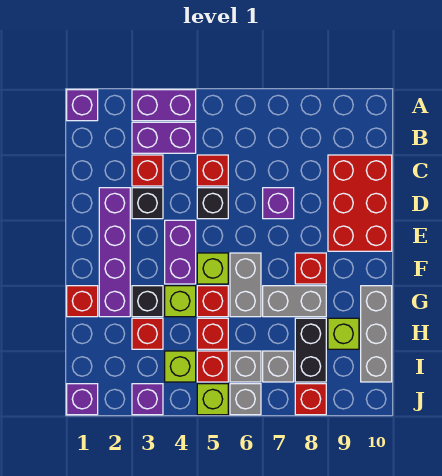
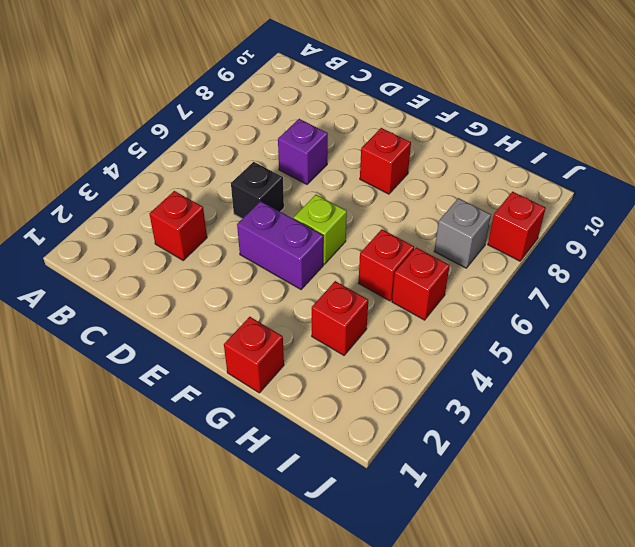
none -> purple 1x1 brick [67,90,98,121]
none -> purple 1x2 brick [132,90,196,121]
none -> purple 1x2 brick [132,122,196,153]
none -> red 1x1 brick [197,155,228,186]

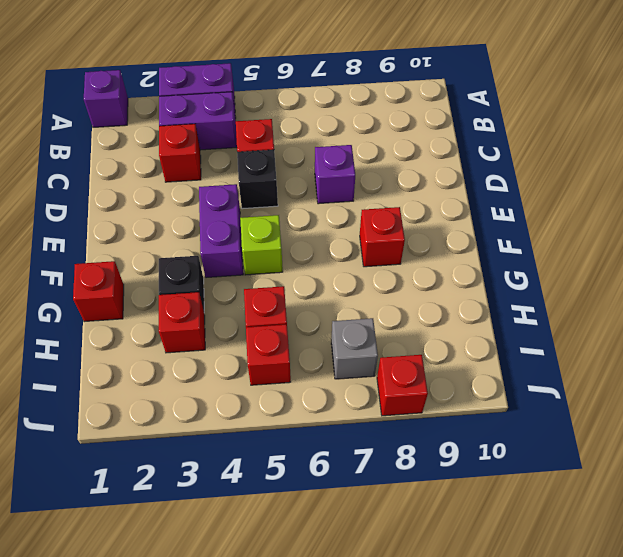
none -> red 2x3 brick [328,155,392,251]
none -> purple 1x4 brick [99,188,130,317]
none -> black 1x1 brick [132,188,163,219]
none -> grey 1x2 brick [230,253,261,317]

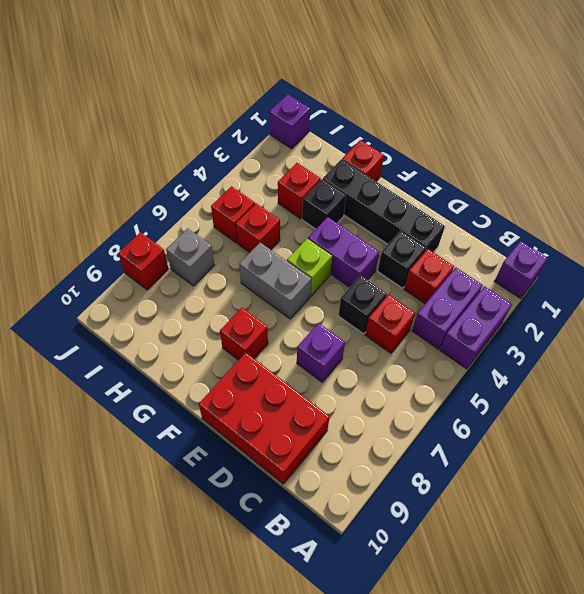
black 1x4 brick [323,159,445,252] -> purple 1x4 brick [99,188,130,317]
none -> lime 1x1 brick [165,286,196,317]
none -> red 1x1 brick [197,286,228,317]
none -> grey 1x2 brick [263,286,326,317]
none -> grey 1x3 brick [361,286,392,382]

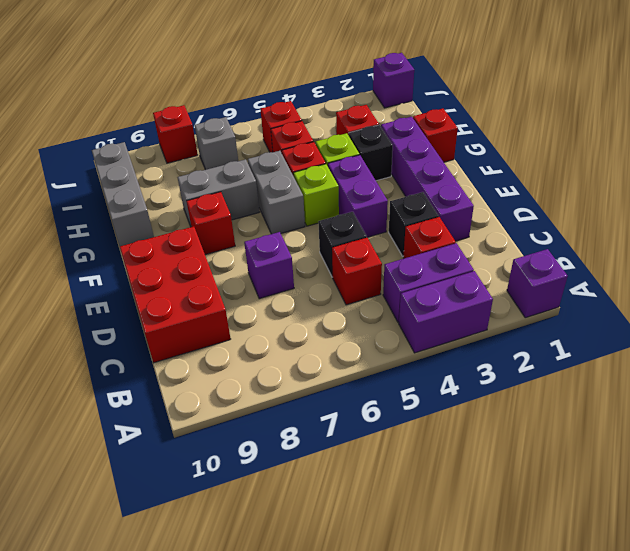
none -> black 1x2 brick [295,318,326,382]
none -> lime 1x1 brick [328,318,359,349]
none -> lime 1x1 brick [165,351,196,382]
none -> grey 1x1 brick [230,351,261,382]

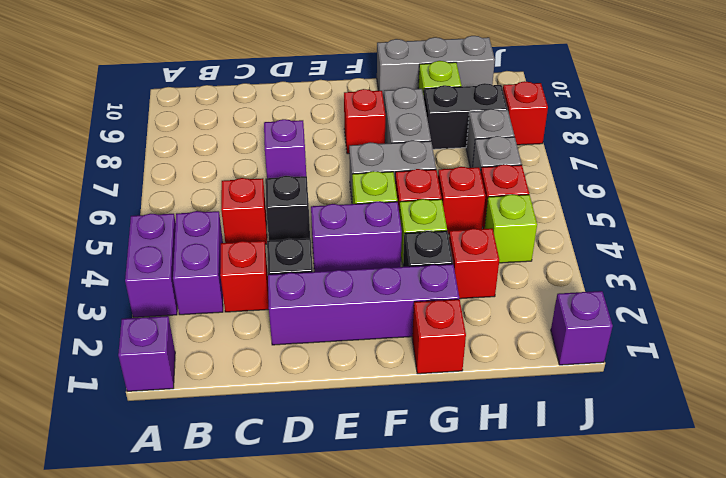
none -> red 2x3 brick [328,155,392,251]
none -> purple 1x1 brick [132,384,163,415]
none -> lime 1x1 brick [197,384,228,415]
none -> grey 1x1 brick [230,384,261,415]

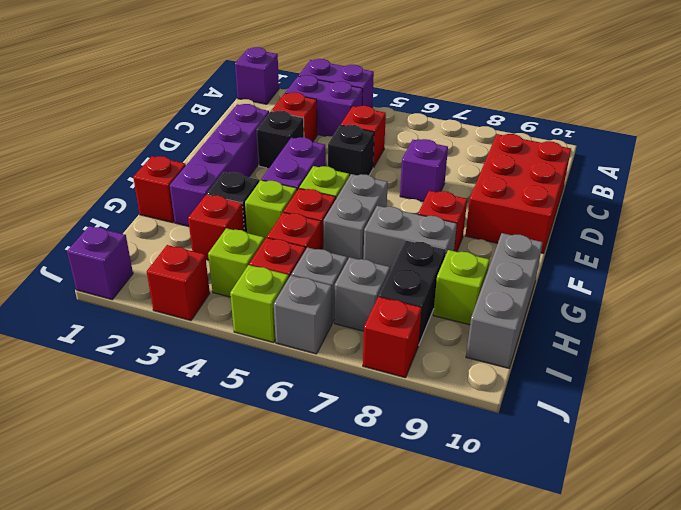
red 1x1 brick [147,245,210,320] -> purple 1x1 brick [132,384,163,415]

